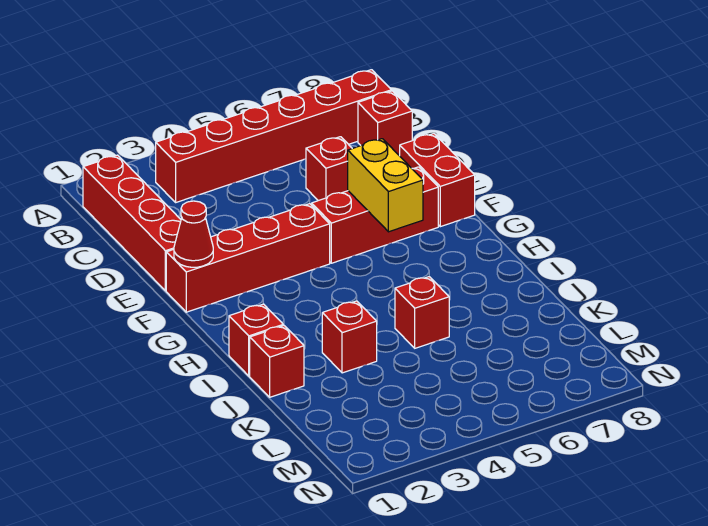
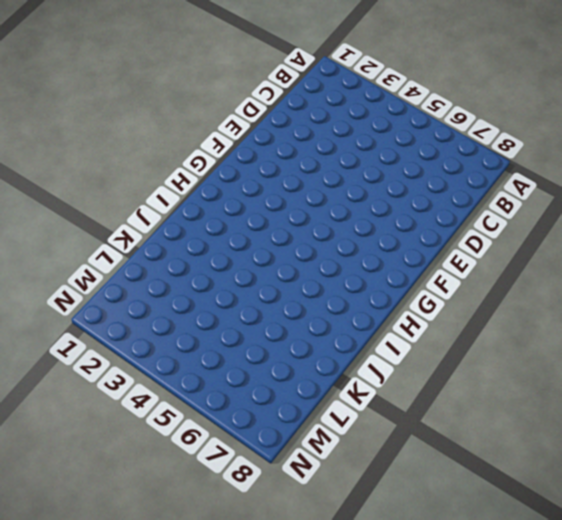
none -> red 1x4 brick [83,155,181,291]
none -> red 1x6 brick [156,70,391,202]
none -> red 1x1 brick [358,91,412,155]

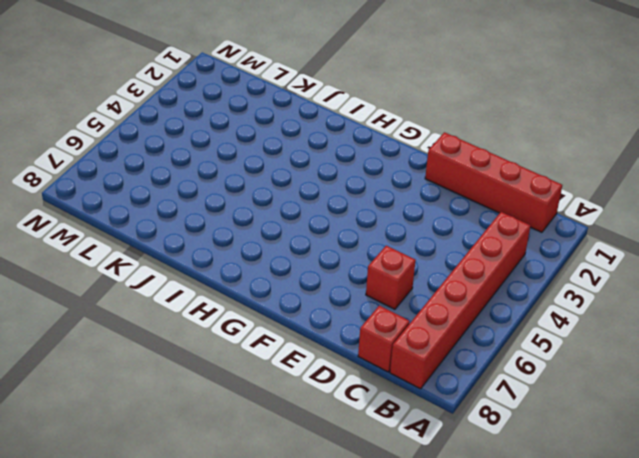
none -> red 1x2 brick [400,134,475,227]
none -> red 1x4 brick [166,204,330,312]
none -> red 1x3 brick [312,167,438,263]

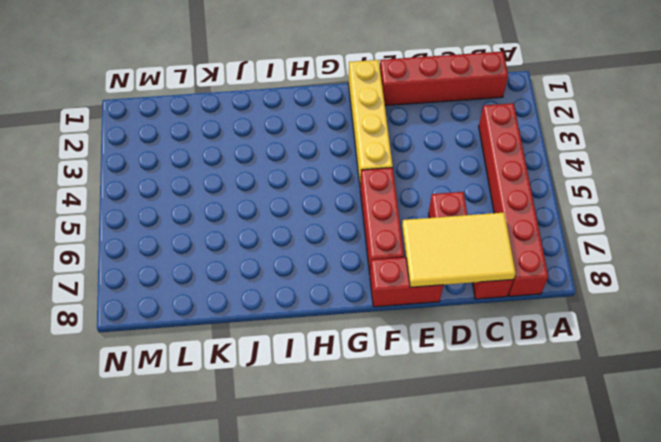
yellow 2x3 tile [402,213,516,287] -> none
yellow 1x4 brick [349,60,393,183] -> red 1x4 brick [166,204,330,312]
none -> red 1x1 brick [229,304,283,376]
none -> red 1x1 brick [250,326,304,397]
none -> red 1x1 brick [322,301,377,373]

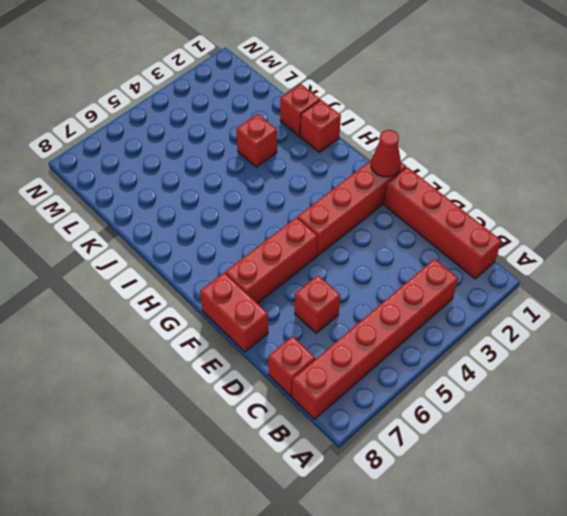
none -> red 1x1 brick [395,277,449,348]
none -> yellow 1x2 brick [348,139,423,232]

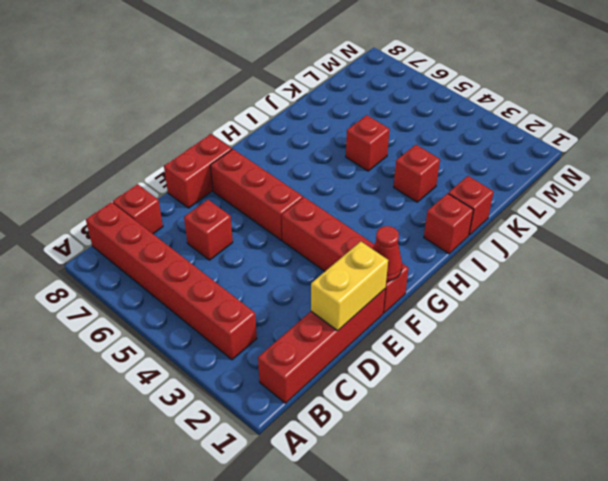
yellow 1x2 brick [311,242,388,331] -> yellow 1x2 brick moved to [348,139,423,232]

